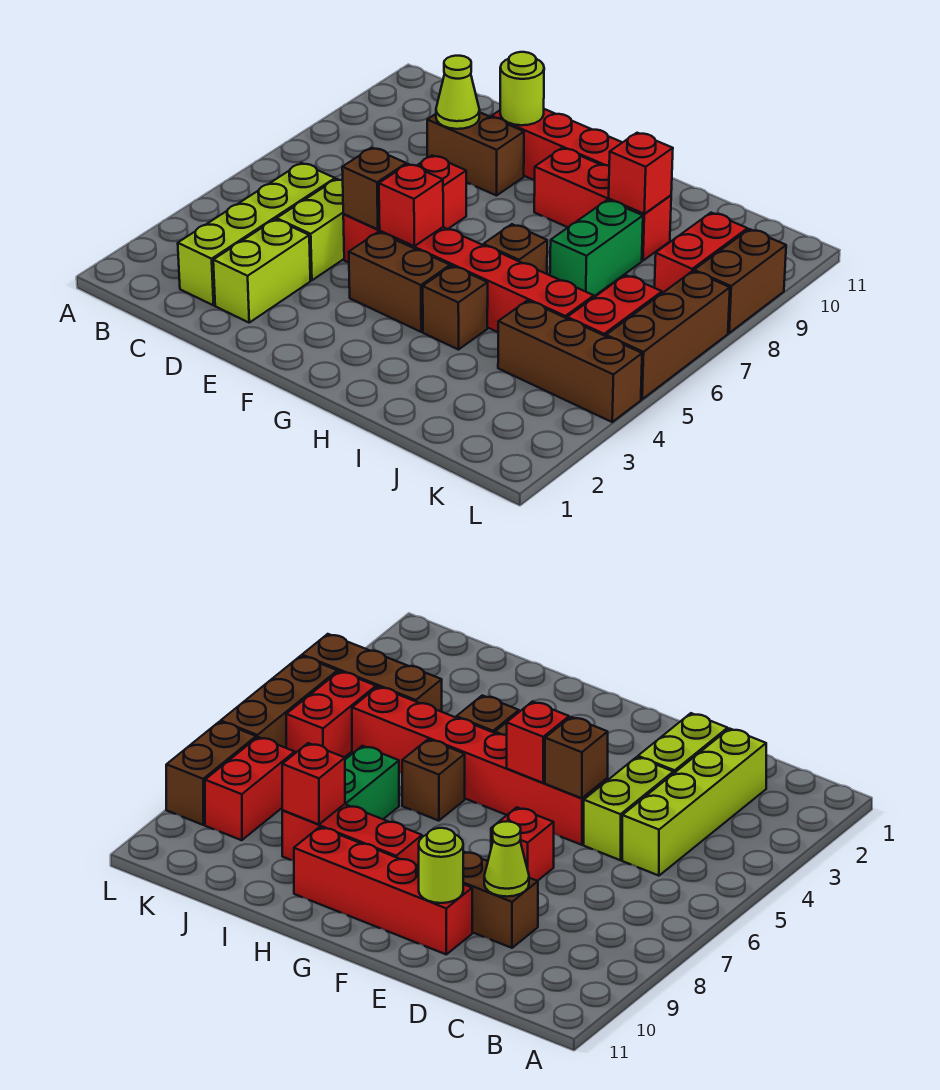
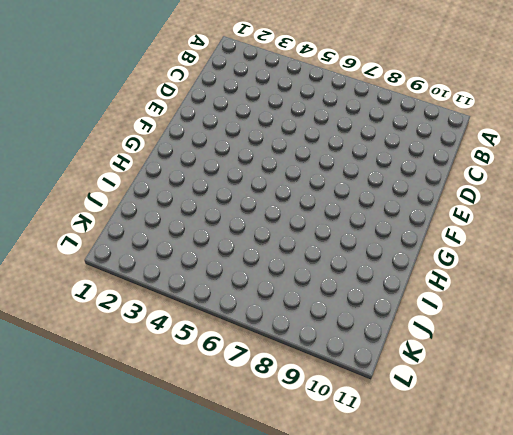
none -> lime 1x4 brick [178,163,335,305]
none -> lime 1x2 brick [213,219,310,323]
none -> lime 1x2 brick [277,179,344,280]

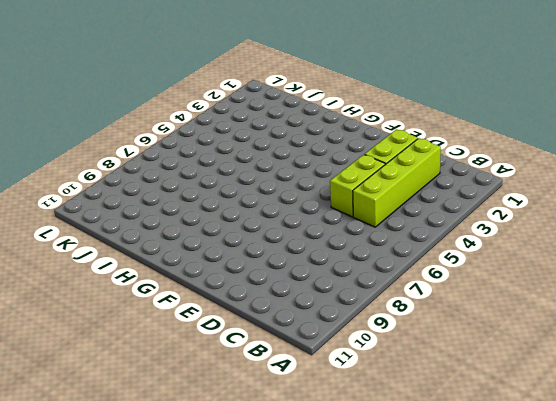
none -> brown 1x2 brick [427,112,524,196]
none -> red 1x6 brick [343,214,594,332]
none -> red 1x1 brick [417,156,466,229]

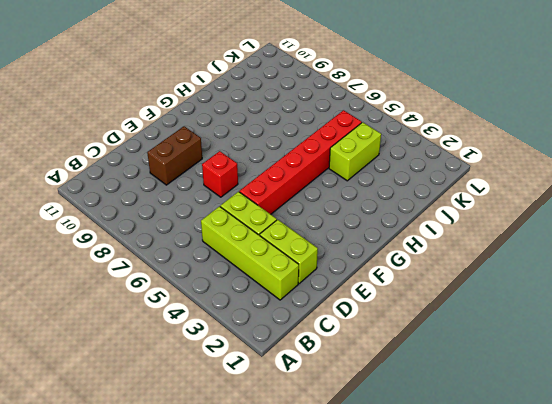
lime 1x2 brick [329,122,381,181] -> brown 1x3 brick [498,301,642,422]
none -> red 1x4 brick [491,109,622,180]
none -> brown 1x2 brick [349,232,450,332]
none -> red 1x3 brick [534,148,671,261]

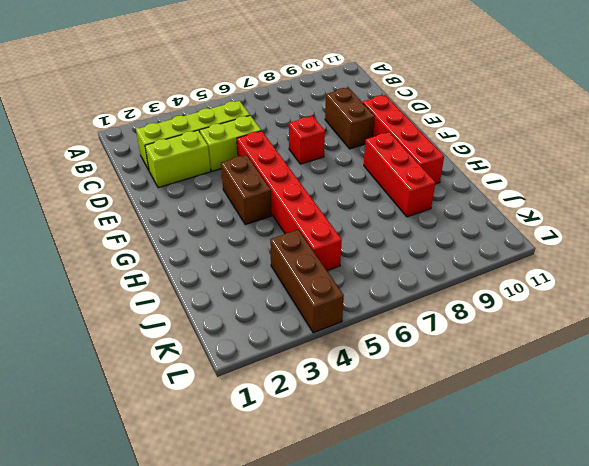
none -> brown 1x1 brick [423,266,488,350]
none -> brown 1x1 brick [484,224,547,274]
none -> green 1x2 brick [550,200,643,296]

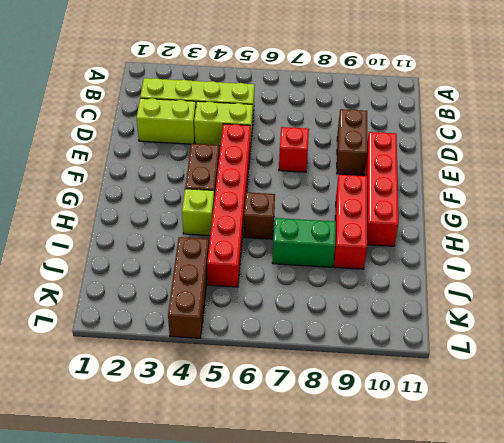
lime 1x1 brick [182,189,214,236] -> brown 1x1 brick [423,266,488,350]
none -> red 1x2 brick [567,275,662,336]
none -> red 1x2 brick [655,213,748,293]
none -> brown 1x3 brick [606,271,730,399]

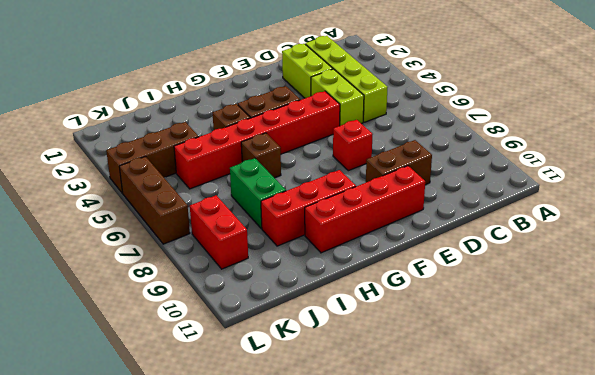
none -> red 1x2 brick [567,275,662,336]
none -> brown 1x2 brick [694,229,786,333]
none -> lime 1x1 cone [436,56,480,129]

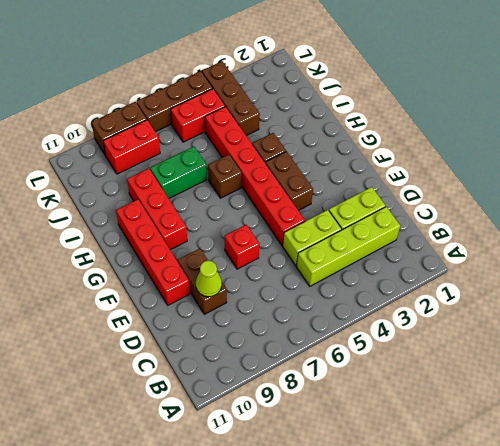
none -> brown 1x1 brick [342,148,406,229]
none -> lime 1x1 round brick [500,52,544,125]
none -> red 1x1 brick [379,164,443,246]

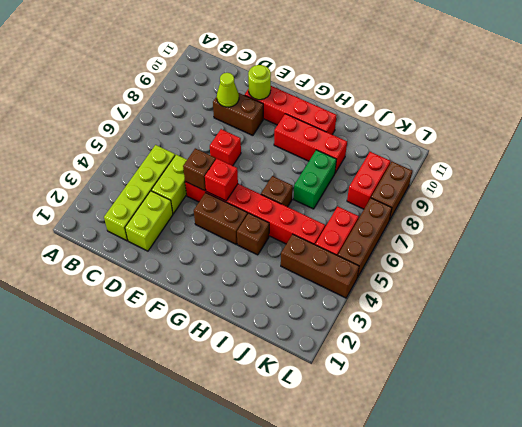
none -> red 1x1 brick [609,133,673,214]

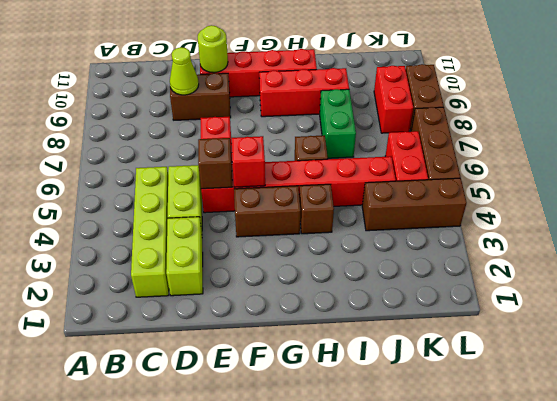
none -> red 1x1 brick [609,133,673,214]

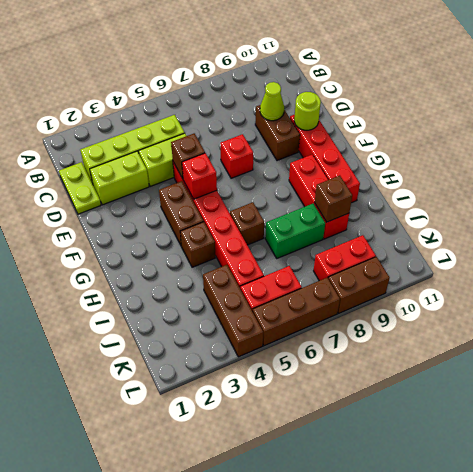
lime 1x2 plate [59,162,101,214] -> none
brown 1x1 brick [315,176,352,222] -> red 1x1 brick [609,133,673,214]

